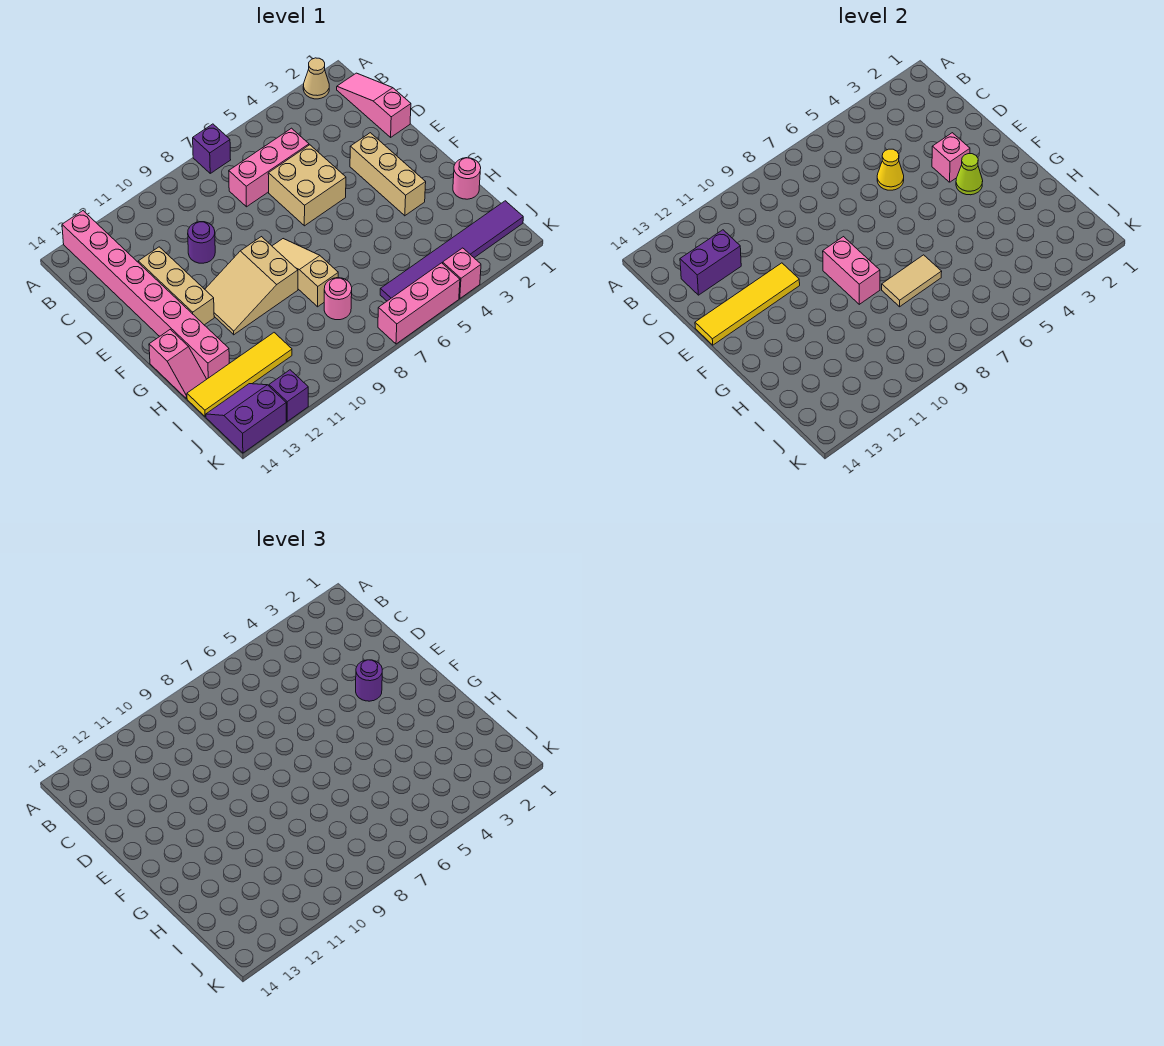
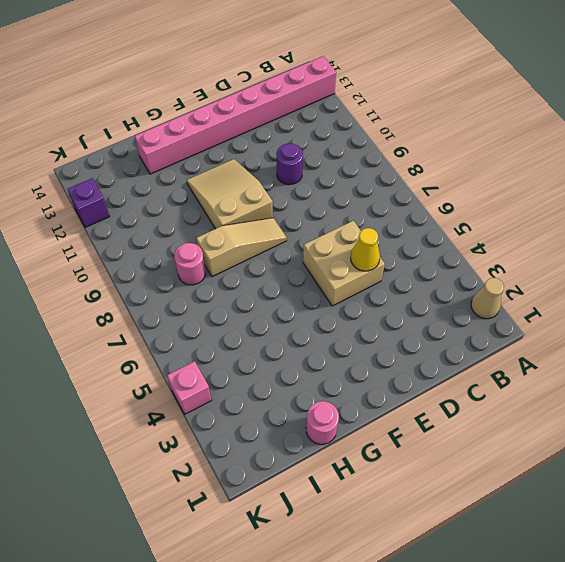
none -> purple 1x1 brick [193,124,231,173]
none -> pink 1x3 slope [337,73,411,137]
none -> pink 1x3 brick [229,128,309,207]

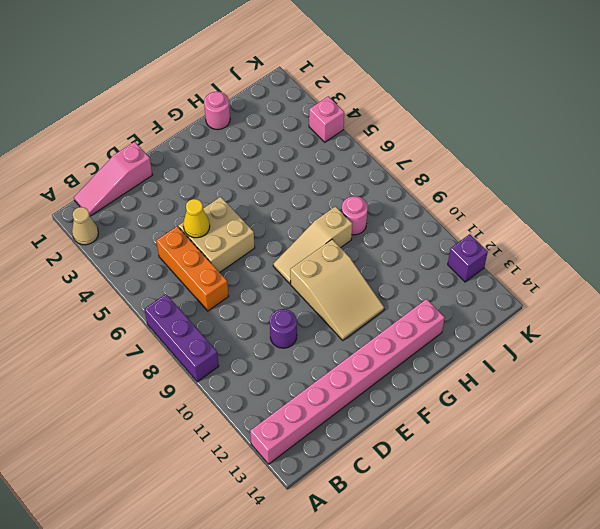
purple 1x3 brick [145,294,219,382] -> purple 1x1 brick [193,124,231,173]
orange 1x3 brick [156,226,229,311] -> pink 1x3 brick [229,128,309,207]
none -> tan 1x3 brick [138,247,214,325]
none -> tan 1x3 brick [350,133,426,216]
none -> pink 1x2 slope [149,329,207,398]

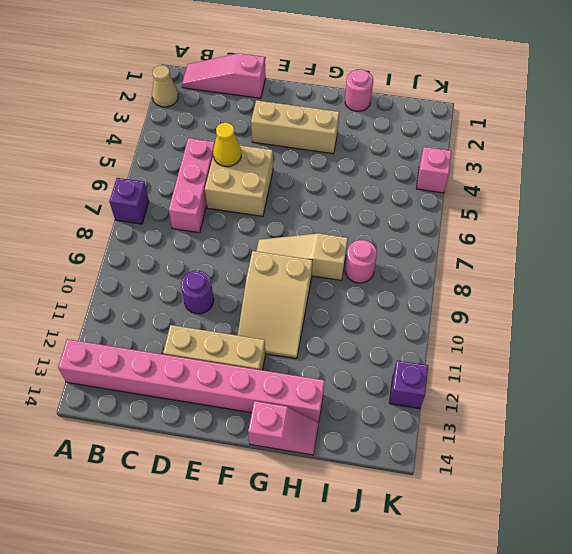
none -> yellow 1x4 tile [187,333,292,417]
none -> purple 1x6 tile [380,201,523,301]
none -> purple 2x2 slope [206,384,286,453]

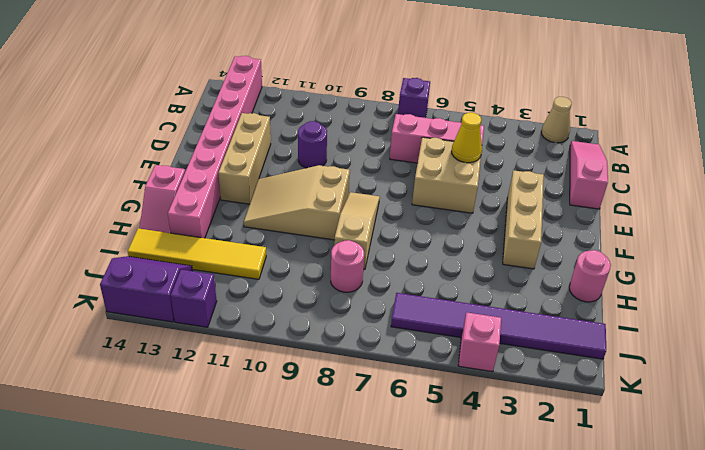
none -> pink 1x3 brick [378,263,460,344]
none -> purple 1x2 brick [680,230,741,295]
none -> pink 1x1 brick [932,133,970,182]

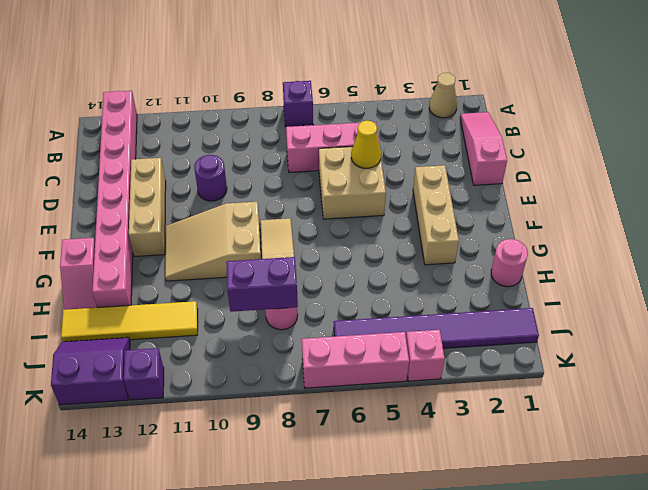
purple 1x2 brick [226,257,298,312] -> purple 1x2 brick moved to [680,230,741,295]
none -> pink 1x1 brick [932,133,970,182]
none -> yellow 1x4 tile [695,263,800,345]
none -> lime 1x1 cone [956,154,983,195]

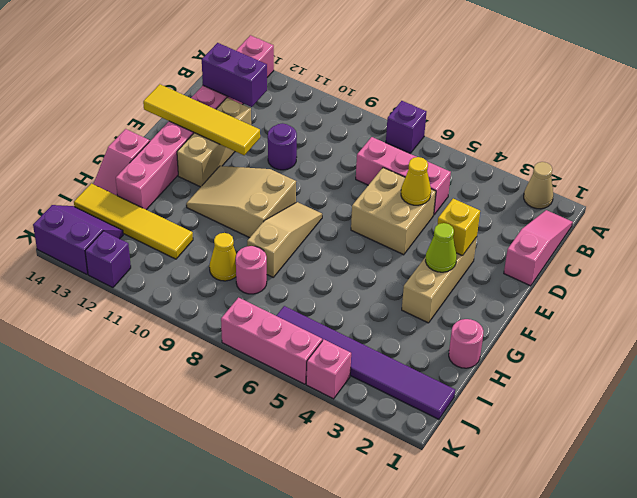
yellow 1x1 brick [437,199,480,256] -> pink 1x1 brick [932,133,970,182]
yellow 1x1 cone [209,233,236,281] -> none
none -> pink 1x2 brick [823,237,880,304]
none -> tan 1x2 tile [882,255,942,307]
none -> purple 1x1 round brick [356,660,382,701]

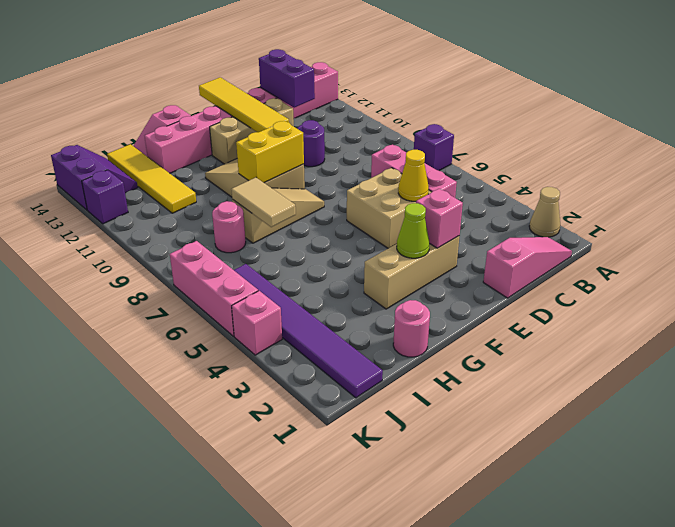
yellow 1x2 brick [236,121,304,183] -> pink 1x2 brick [823,237,880,304]
none -> purple 1x1 round brick [356,660,382,701]

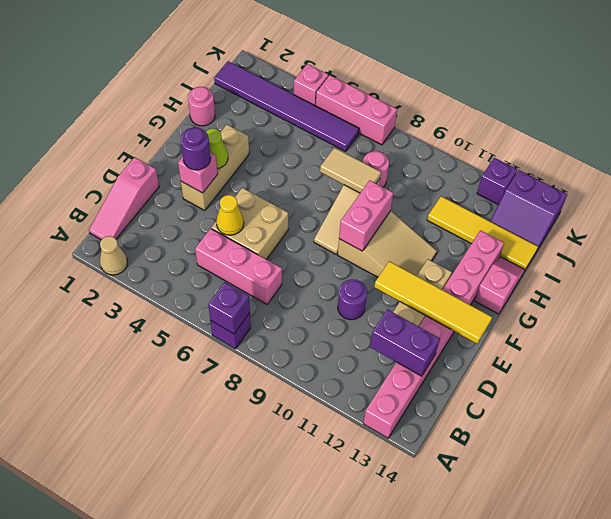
purple 1x1 brick [208,283,250,334] -> none

